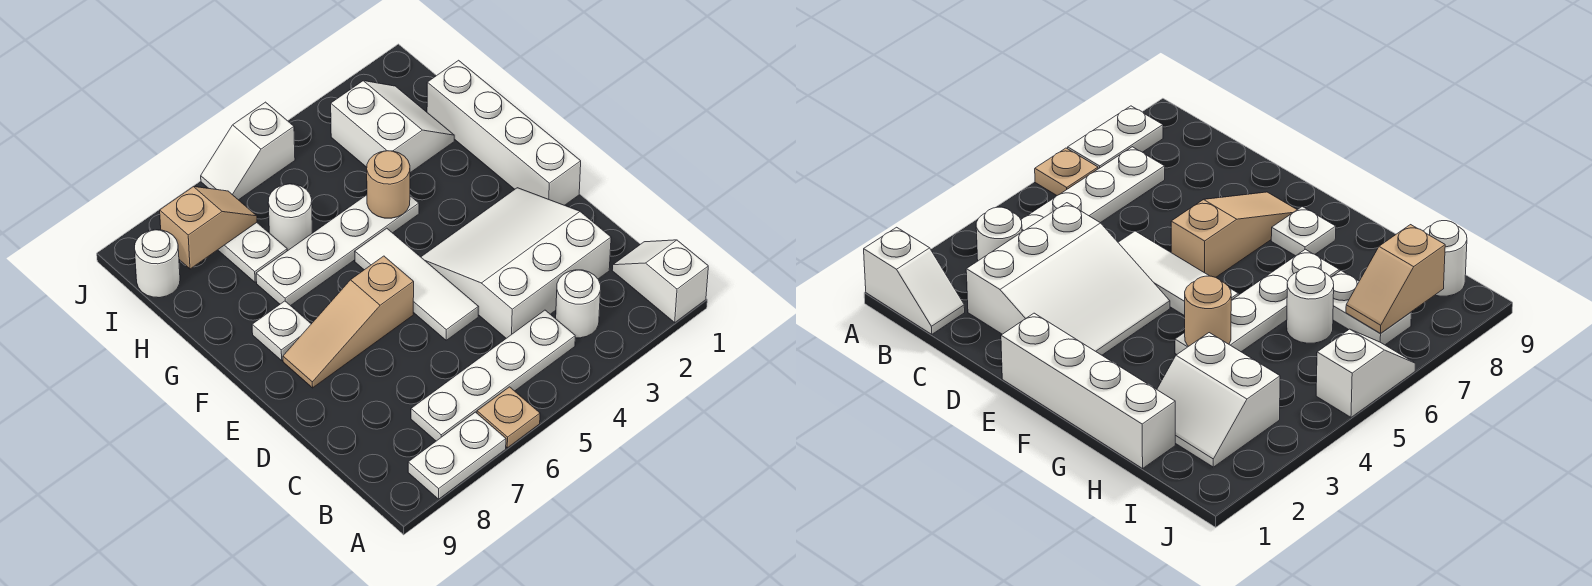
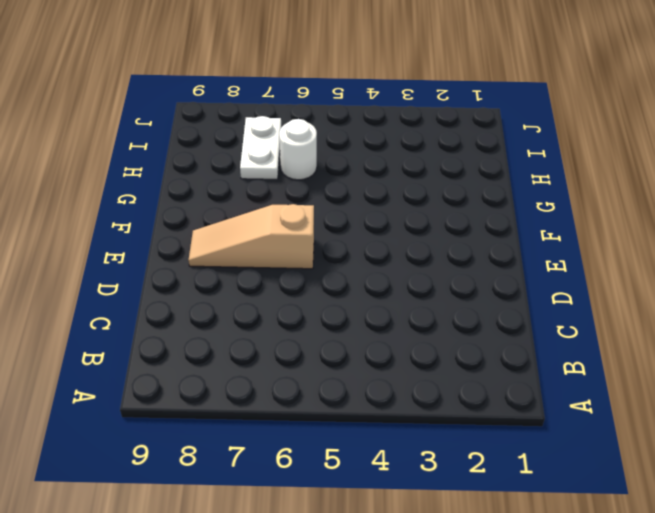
none -> white 1x2 slope [612,240,708,323]
none -> tan 1x1 plate [477,387,540,448]
none -> white 1x2 plate [408,412,506,499]

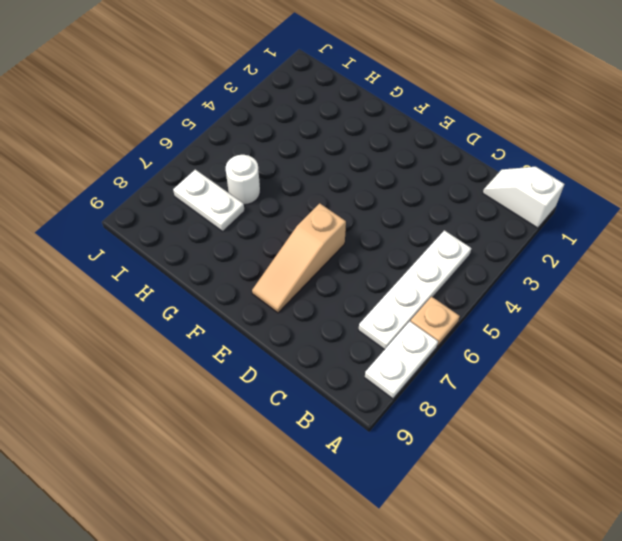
none -> white 1x1 round brick [556,270,601,338]
none -> white 3x3 slope [421,188,611,338]
none -> white 1x3 tile [355,228,478,340]

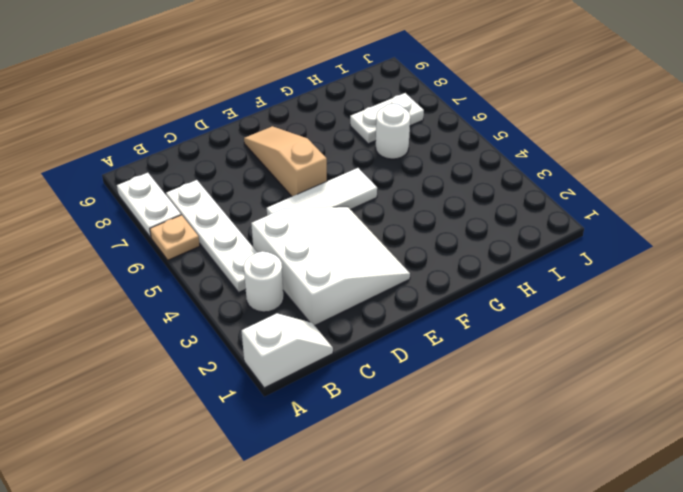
none -> white 1x4 brick [427,60,581,205]
none -> white 1x1 plate [252,301,311,360]
none -> white 1x4 plate [256,195,419,306]

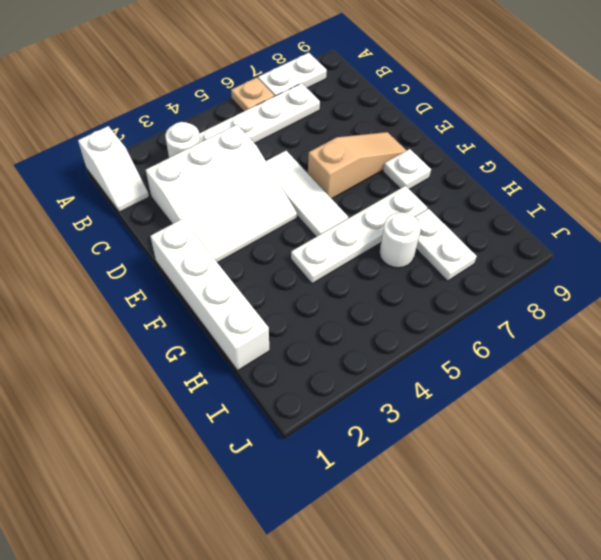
none -> white 2x2 slope [331,81,454,173]
none -> white 1x1 round brick [135,230,180,298]
none -> white 1x2 slope [201,102,295,200]

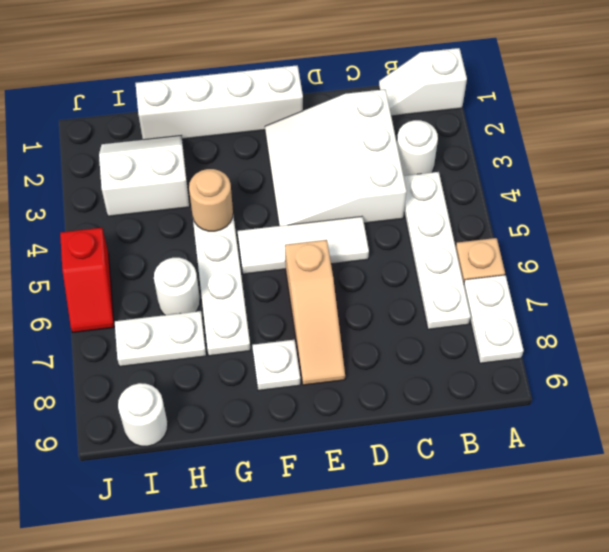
red 1x2 slope [60,228,114,333] -> white 1x2 slope [201,102,295,200]
none -> tan 1x2 slope [160,187,257,269]

